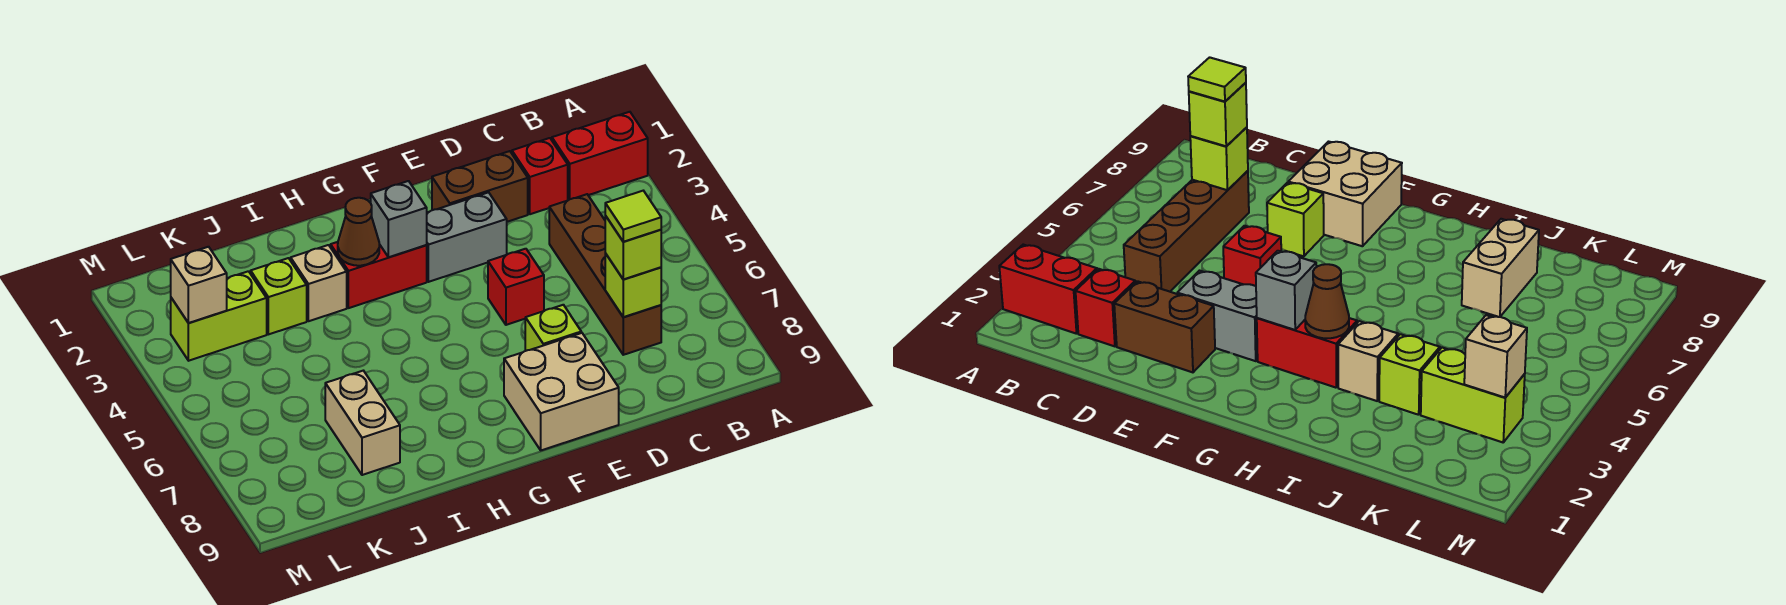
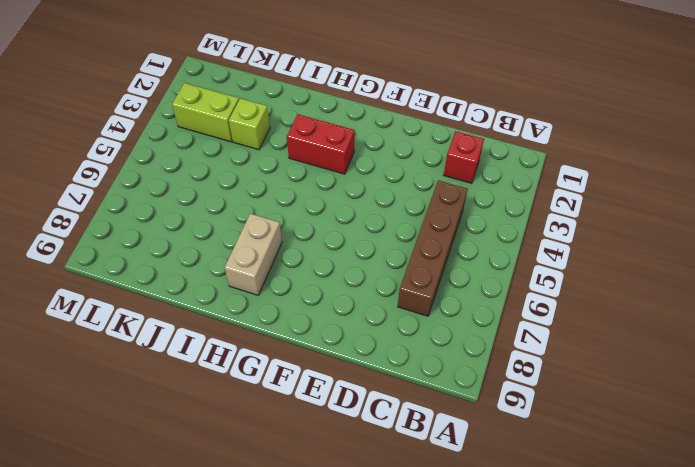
tan 1x2 brick [225,214,282,295] -> tan 1x2 brick moved to [325,371,400,475]
none -> red 1x2 brick [552,112,648,200]
none -> brown 1x2 brick [432,151,528,222]
none -> grey 1x2 brick [427,192,507,282]

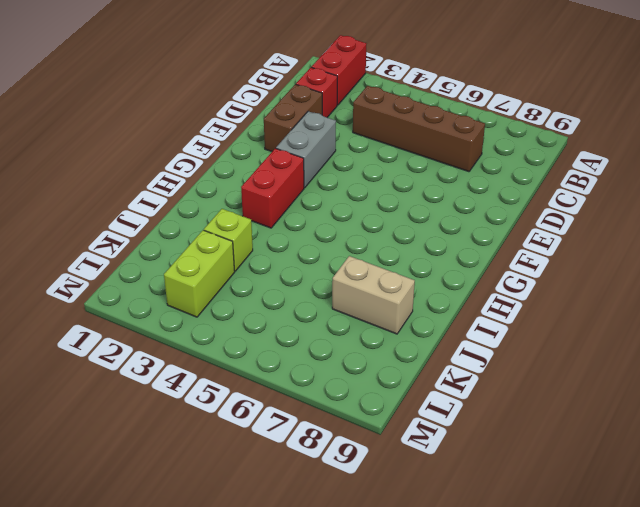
none -> red 1x1 brick [488,249,544,325]
none -> lime 1x1 brick [525,305,581,351]
none -> tan 2x2 brick [504,333,619,450]

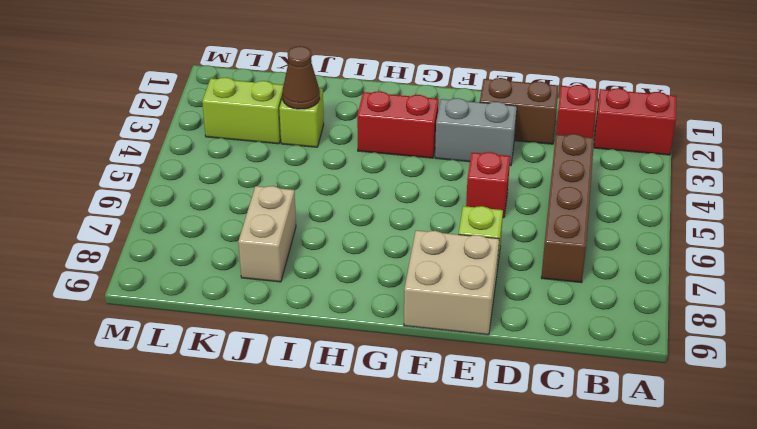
brown 1x1 cone [282,46,320,109] -> brown 1x1 cone moved to [338,198,379,266]
none -> tan 1x1 brick [291,245,347,321]
none -> lime 1x1 brick [605,254,661,317]
none -> grey 1x1 brick [371,181,427,257]

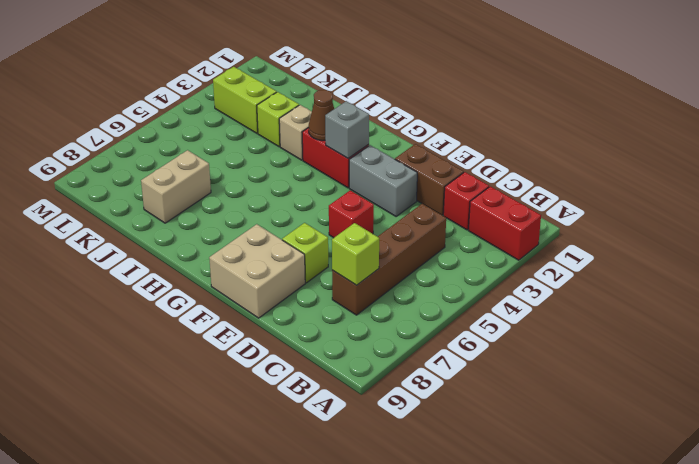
none -> tan 1x1 brick [171,247,227,323]
none -> lime 1x1 brick [605,216,661,280]
none -> lime 1x1 tile [605,191,661,242]

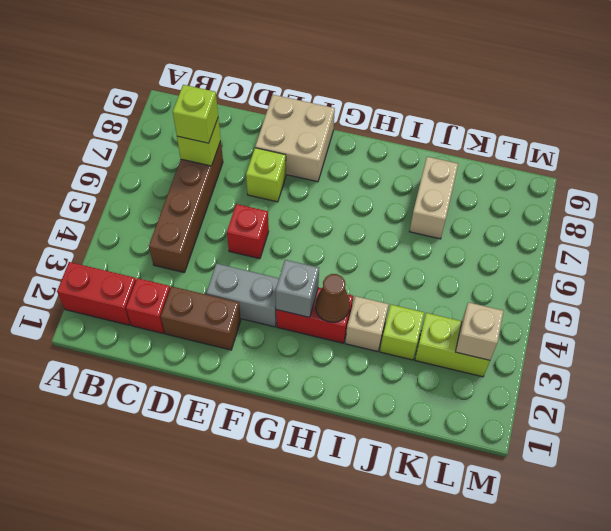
none -> lime 1x1 tile [605,191,661,242]

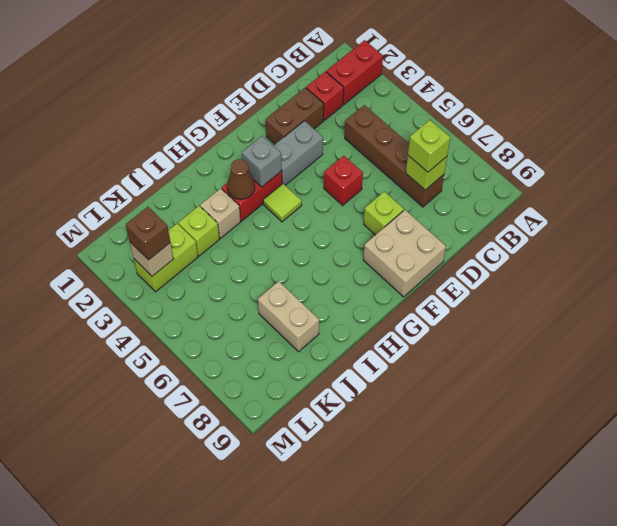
lime 1x1 tile [263,184,302,222] -> lime 1x1 tile moved to [605,191,661,242]
brown 1x1 brick [126,207,170,260] -> none

